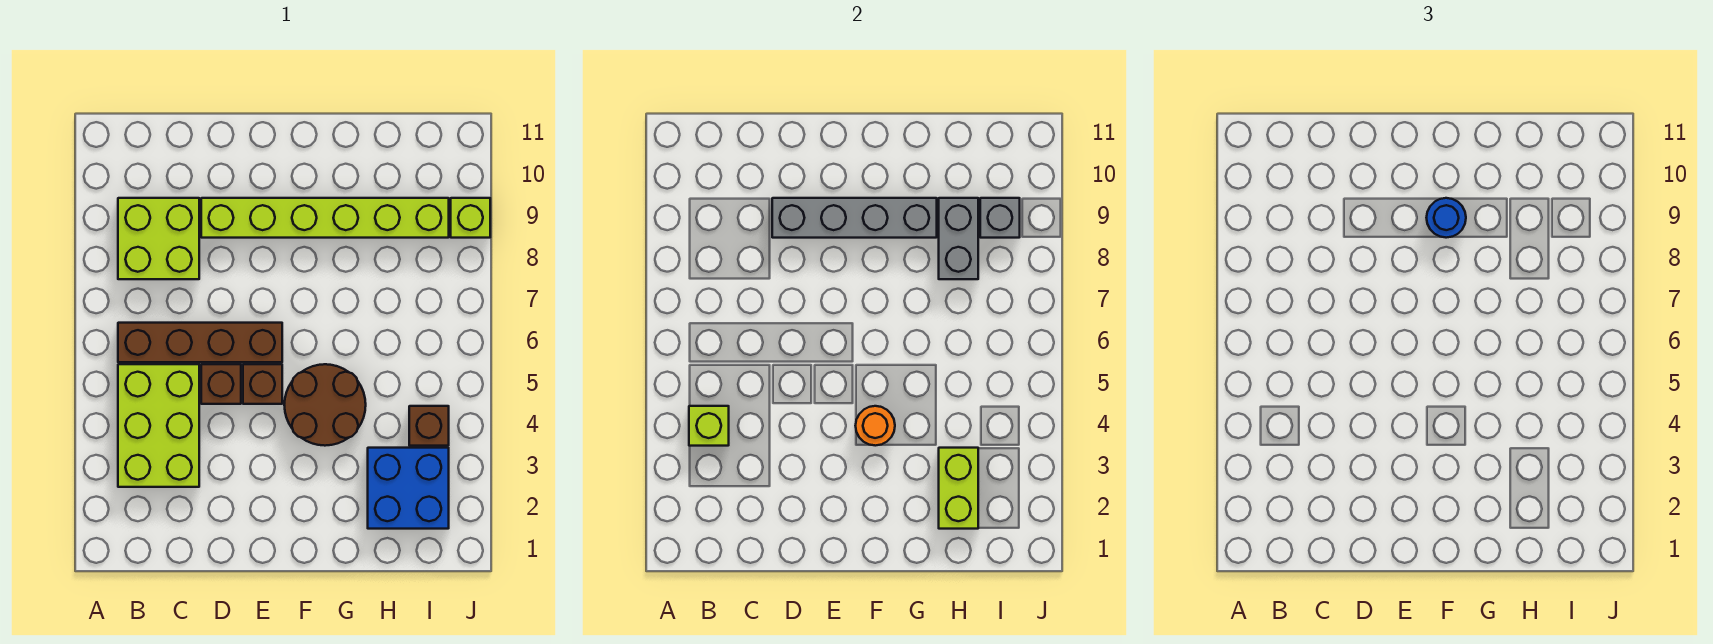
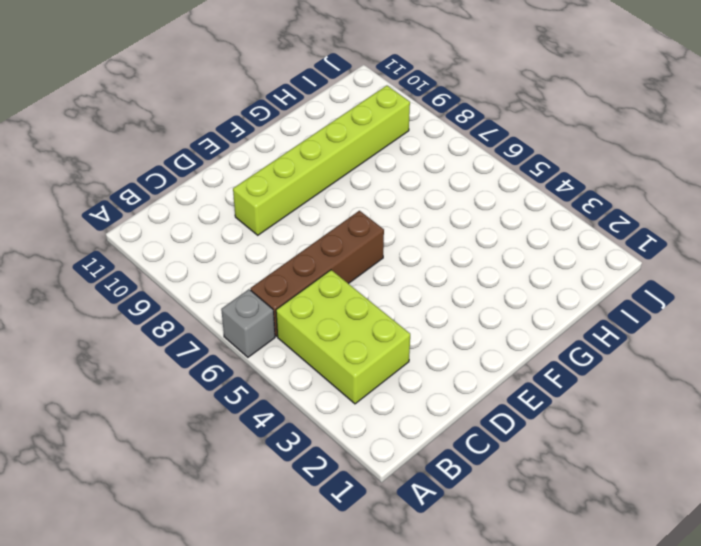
grey 1x1 brick [221,289,275,357] -> grey 1x1 brick moved to [980,198,1020,238]
none -> lime 2x2 brick [118,198,199,279]
none -> brown 1x1 brick [201,364,241,404]
none -> brown 1x1 brick [243,364,282,404]

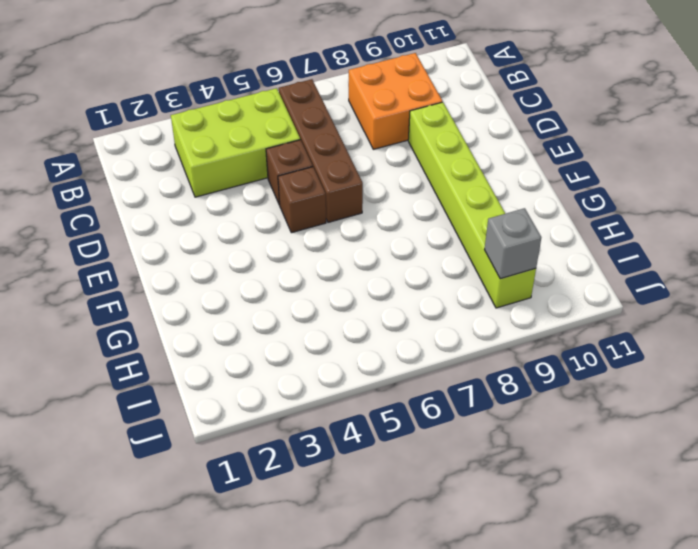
orange 2x2 brick [349,53,442,149] -> lime 2x2 brick [118,198,199,279]
none -> brown 2x2 round brick [284,364,366,446]
none -> blue 2x2 brick [368,448,449,529]
none -> brown 1x1 brick [409,406,449,446]

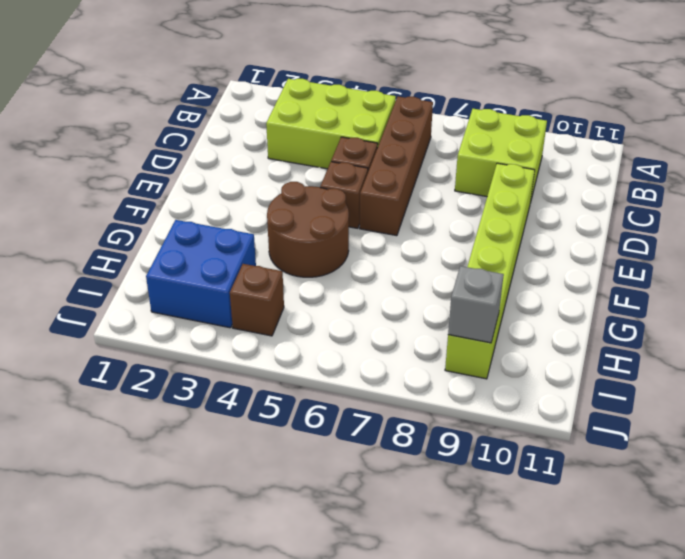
none -> lime 1x1 brick [451,198,490,238]
none -> lime 1x1 brick [689,406,729,446]
none -> grey 1x4 brick [772,198,937,238]

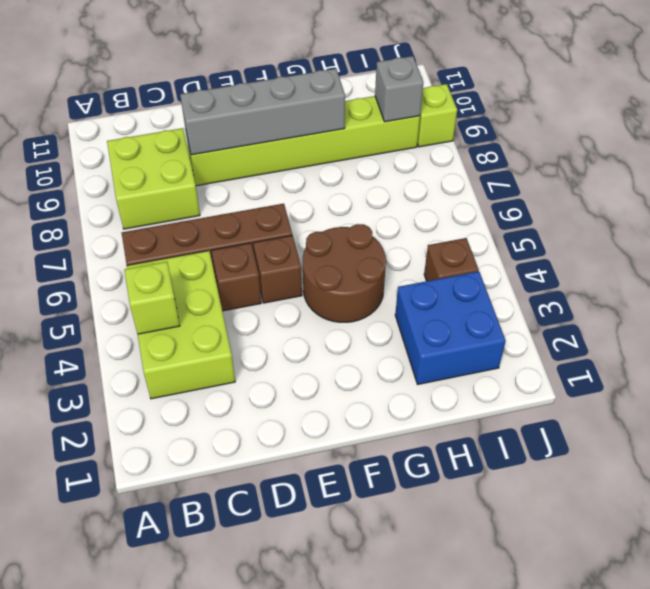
none -> orange 1x1 round brick [855,406,895,446]
none -> lime 1x2 brick [939,448,978,529]
none -> grey 1x2 brick [939,198,978,279]

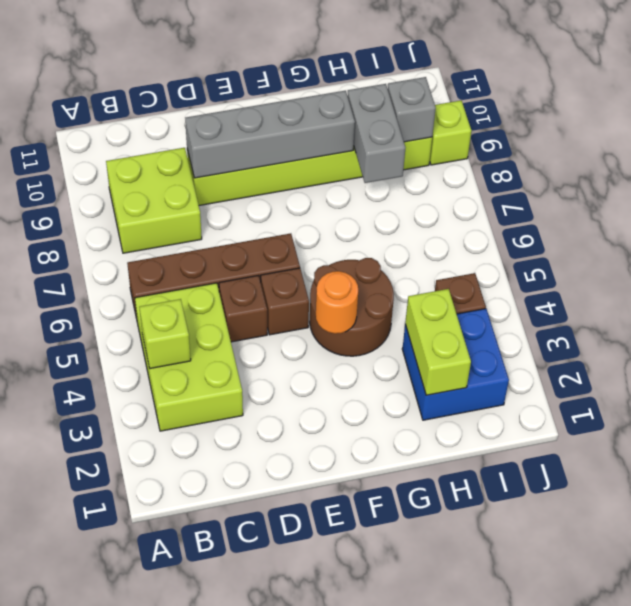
none -> blue 1x1 round brick [1426,198,1466,238]

